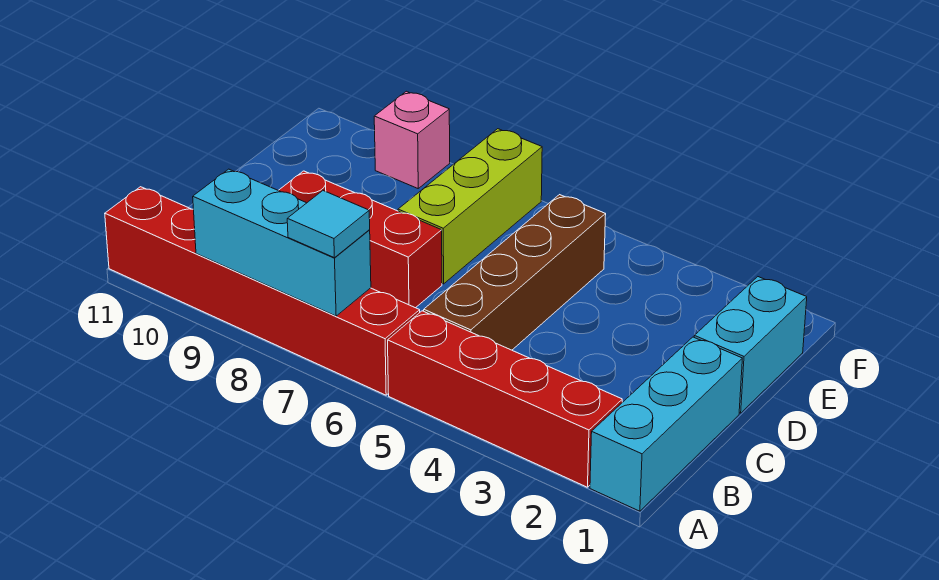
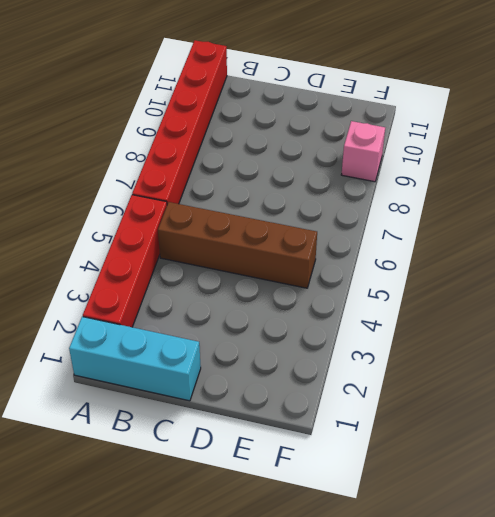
none -> red 1x3 brick [279,171,442,308]
none -> cyan 1x2 brick [694,277,807,413]

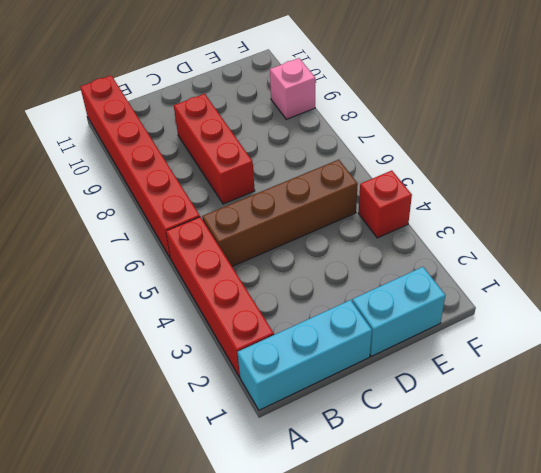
red 1x1 brick [358,171,412,238] -> none
none -> lime 1x3 brick [398,129,542,284]
none -> cyan 1x3 brick [193,169,371,316]

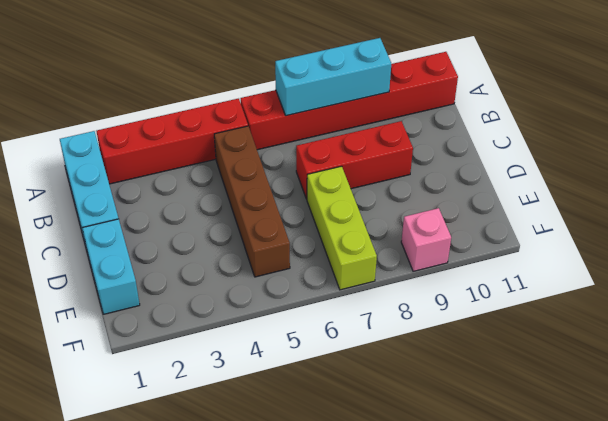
none -> cyan 1x1 tile [287,191,370,258]

